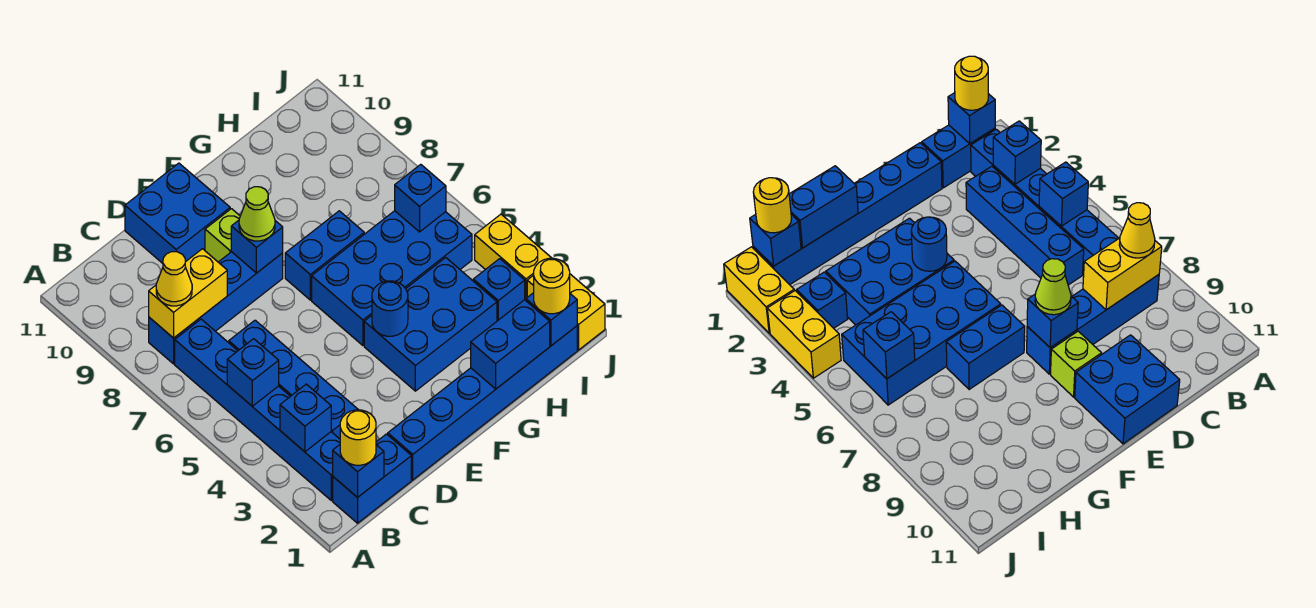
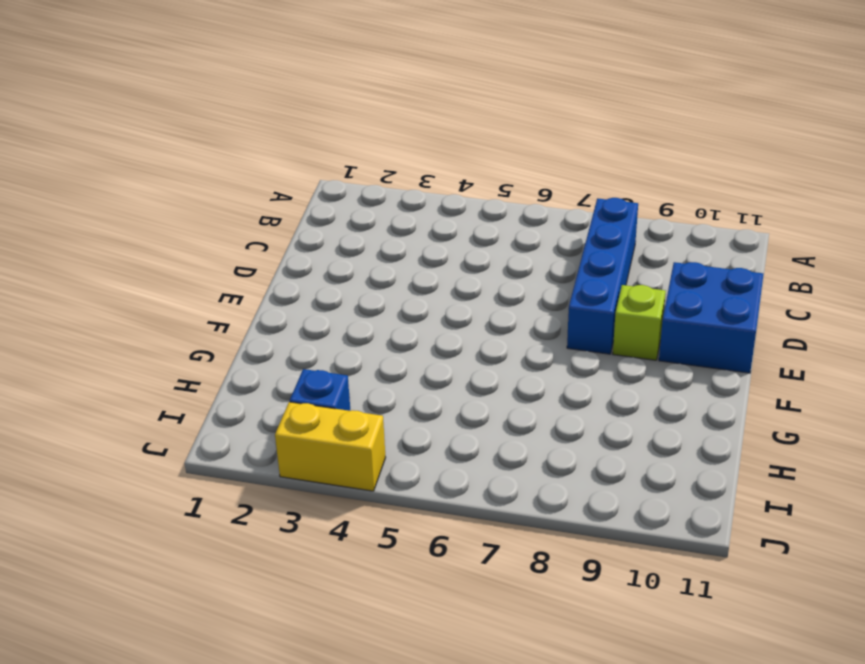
none -> blue 1x2 brick [333,434,411,523]
none -> blue 1x6 brick [175,319,340,500]
none -> blue 1x4 brick [229,320,358,439]

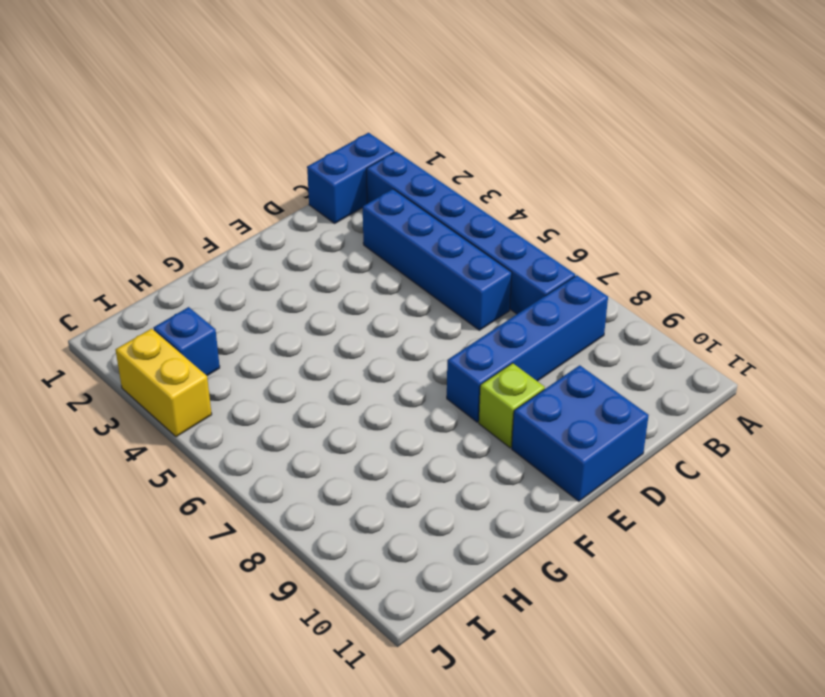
none -> blue 1x6 brick [388,326,577,480]
none -> blue 2x3 brick [364,258,497,391]
none -> blue 2x4 brick [312,211,472,345]

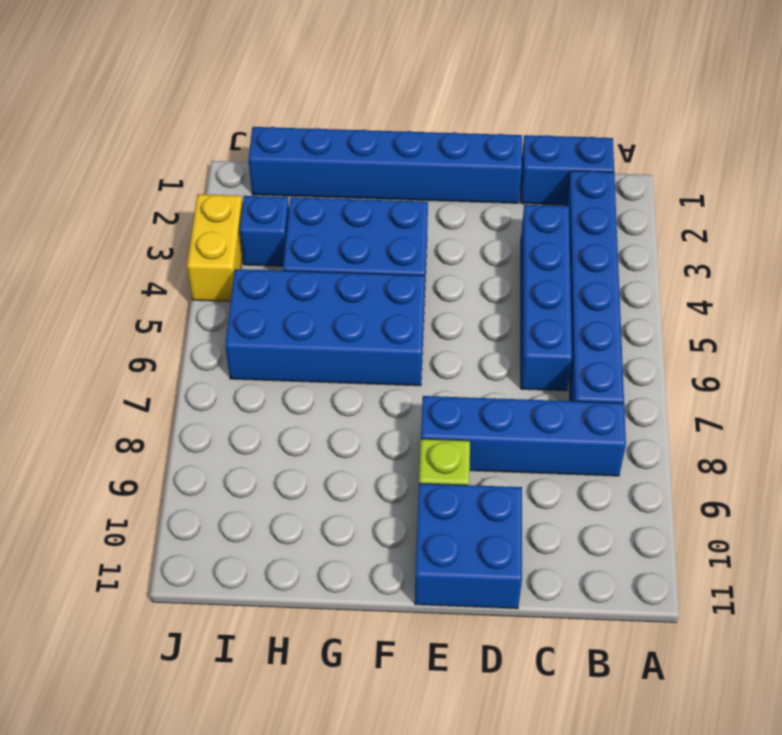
none -> blue 1x2 brick [285,211,364,300]
none -> yellow 1x2 brick [527,274,605,350]
none -> blue 1x1 brick [333,445,384,498]

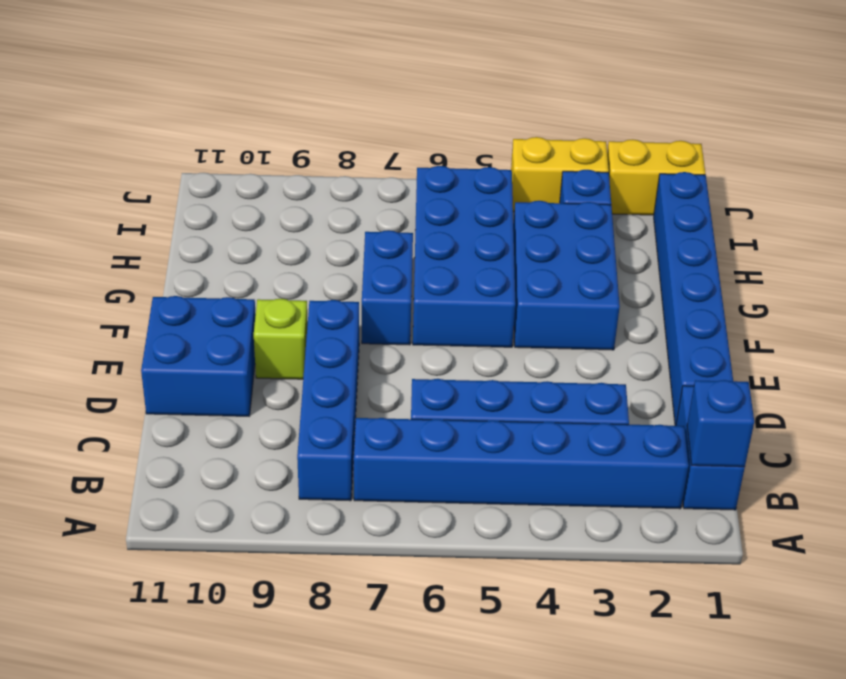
none -> blue 1x1 brick [280,384,331,452]
none -> blue 1x1 brick [227,339,279,406]
none -> yellow 1x2 brick [149,249,227,338]

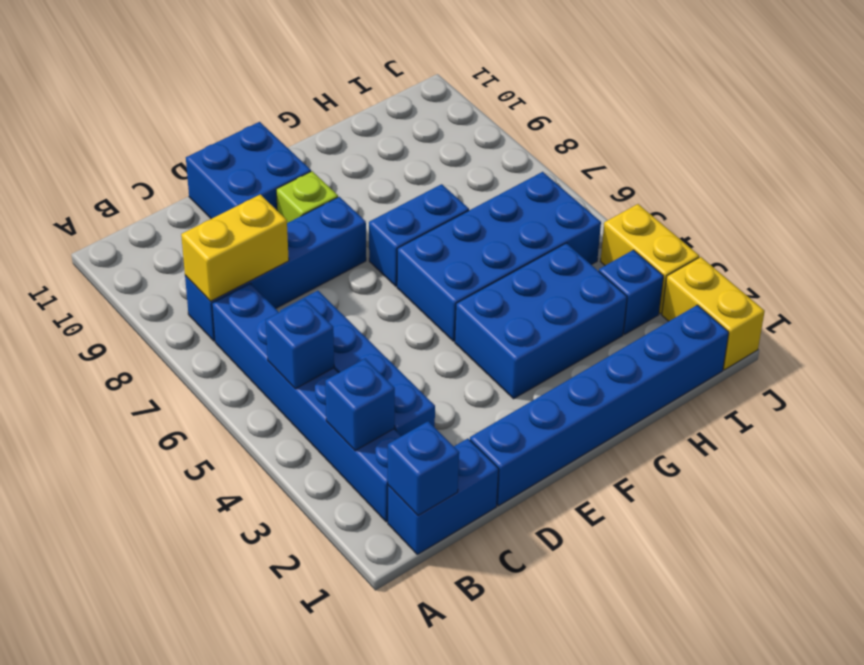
none -> blue 1x1 brick [231,220,283,273]
none -> blue 1x1 round brick [372,281,408,336]
none -> blue 1x2 brick [471,300,550,389]

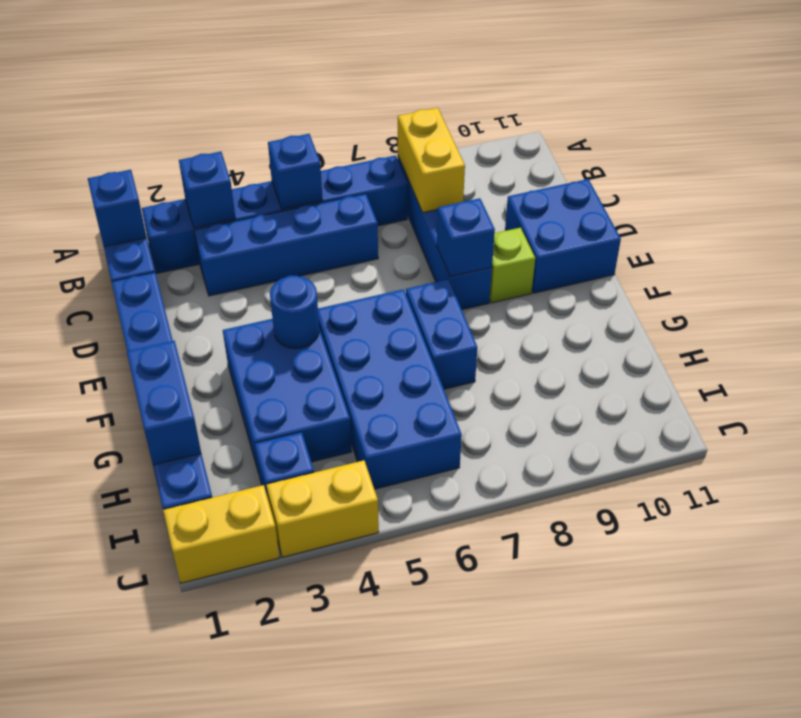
none -> blue 1x1 brick [526,293,577,346]
none -> blue 1x1 brick [395,164,446,232]
none -> yellow 1x1 round brick [340,410,376,465]

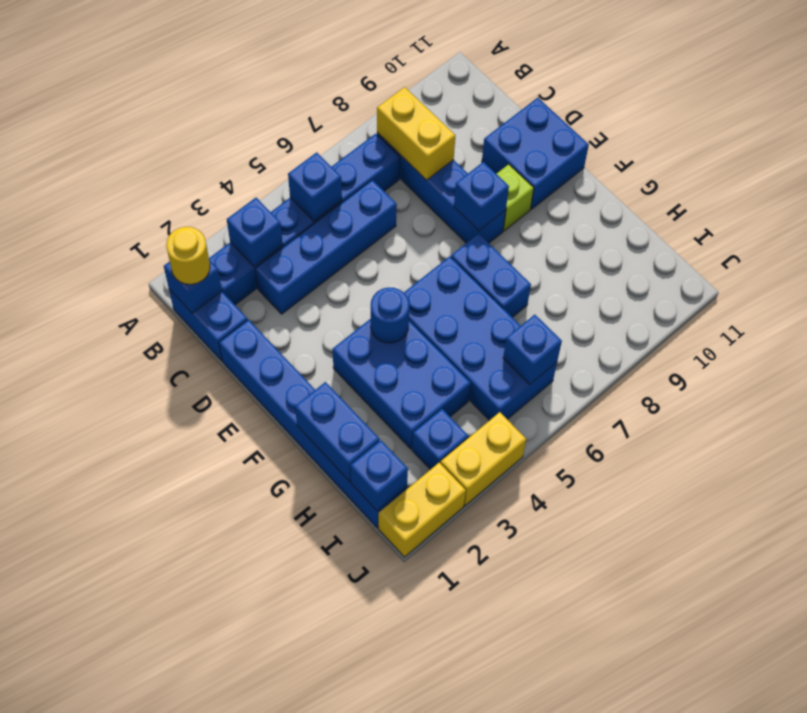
none -> yellow 1x1 cone [156,252,192,306]
none -> lime 1x1 cone [239,187,275,241]
none -> yellow 1x1 round brick [534,258,570,314]

